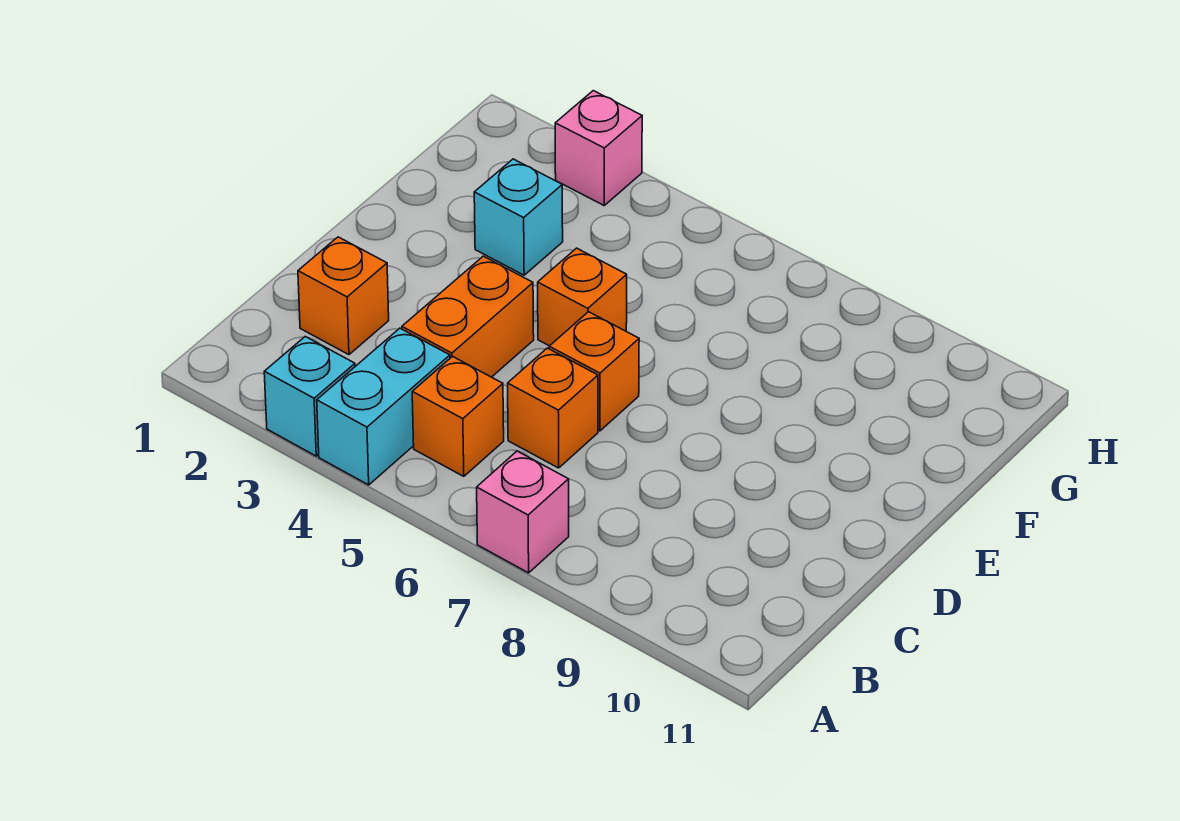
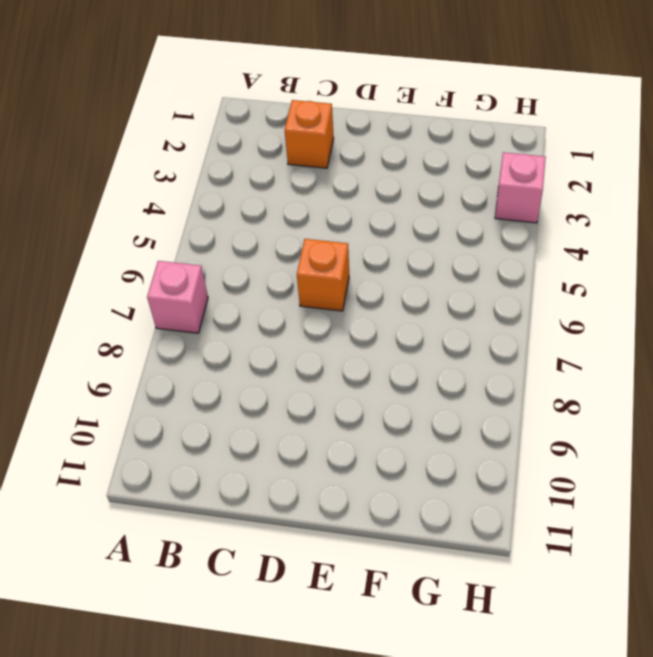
none -> cyan 1x1 brick [264,337,355,456]
none -> cyan 1x2 brick [317,328,450,485]

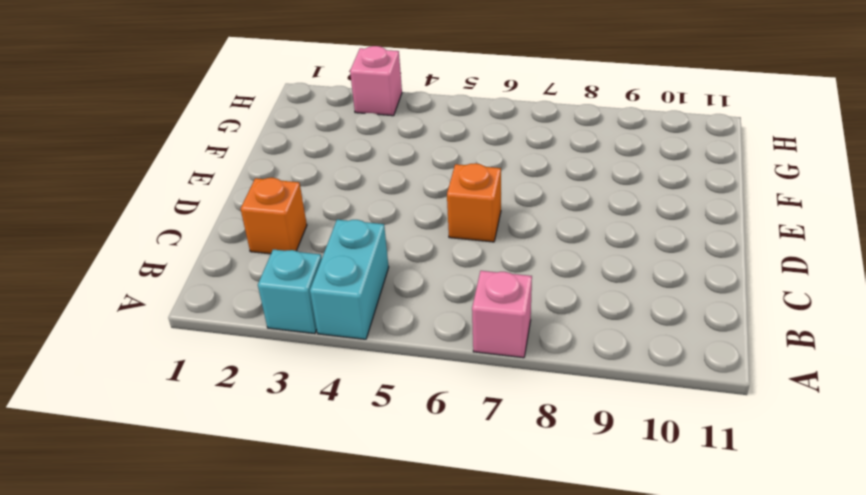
none -> orange 1x1 brick [412,357,504,476]
none -> orange 1x2 brick [402,256,534,377]

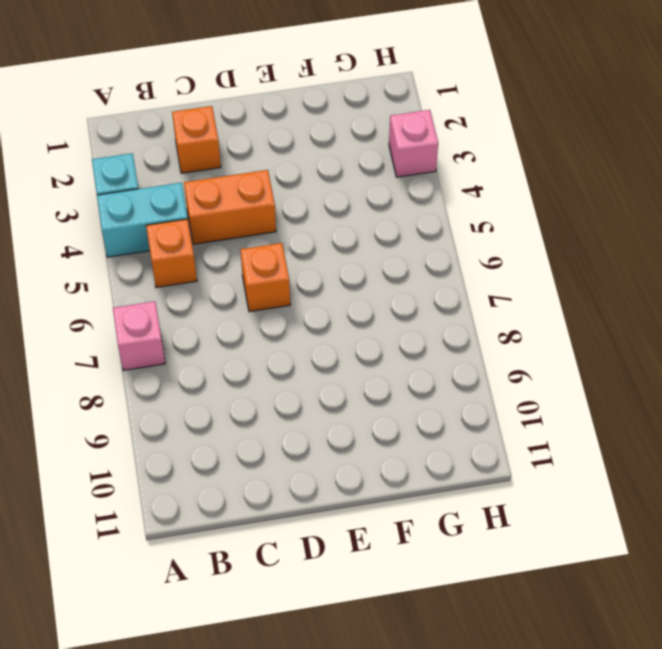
none -> orange 1x1 brick [508,348,598,468]
none -> orange 1x1 brick [538,248,627,346]

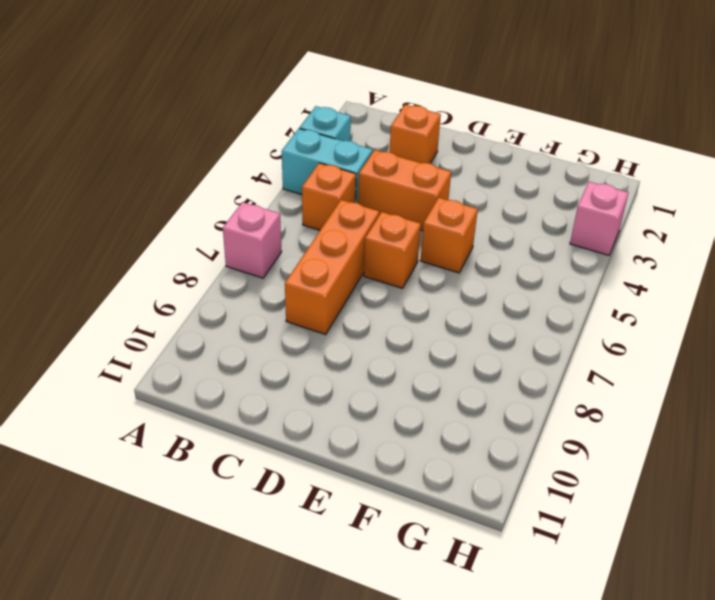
orange 1x3 brick [285,200,379,334] -> orange 1x1 brick [508,348,598,468]
none -> cyan 1x1 brick [474,159,563,275]

